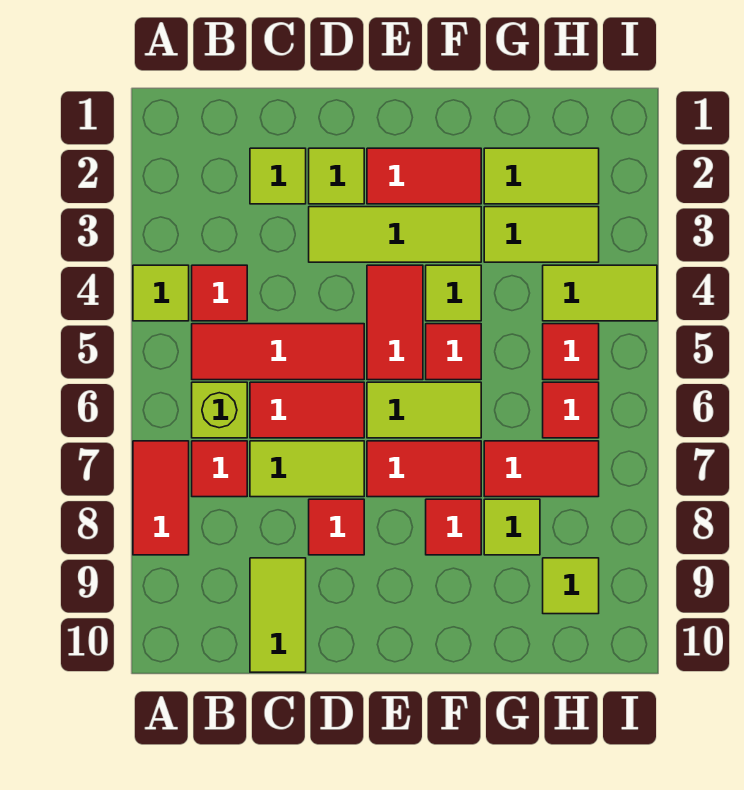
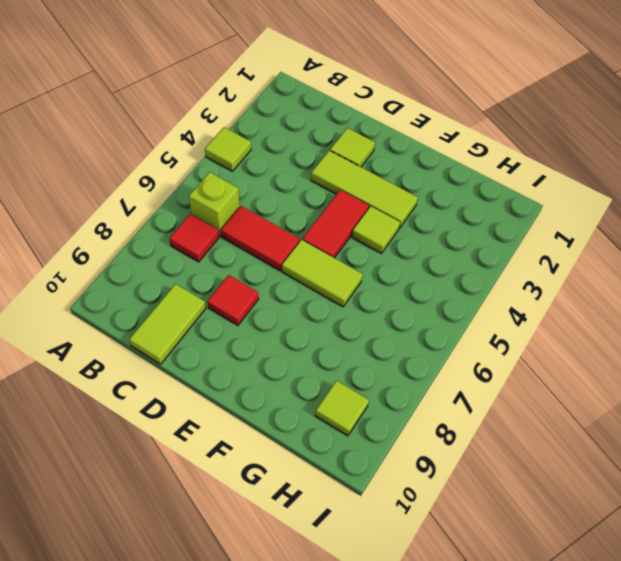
none -> red 1x2 tile [133,441,189,555]
none -> red 1x1 tile [192,265,247,321]
none -> red 1x3 tile [192,324,364,380]

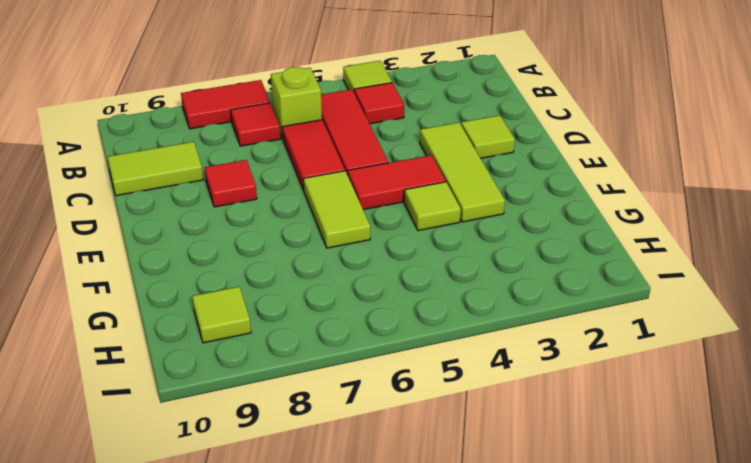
none -> lime 1x1 tile [250,148,306,204]
none -> lime 1x2 tile [250,441,364,497]
none -> red 1x2 tile [367,148,481,204]

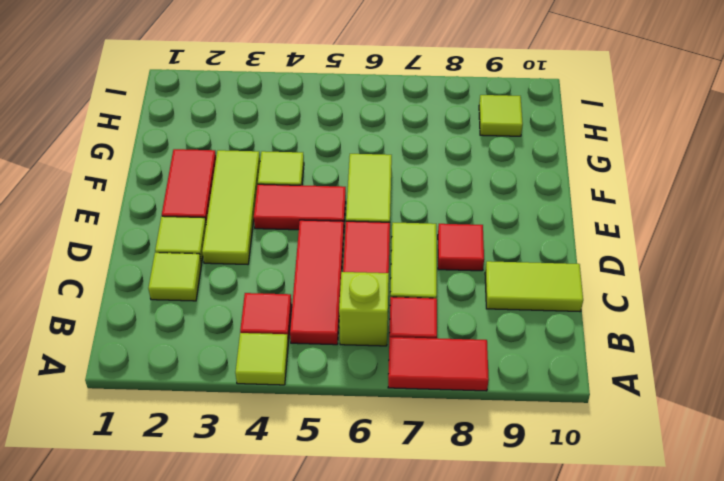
none -> red 1x2 tile [367,441,481,497]
none -> red 1x1 tile [426,324,481,380]
none -> red 1x1 tile [426,499,481,555]

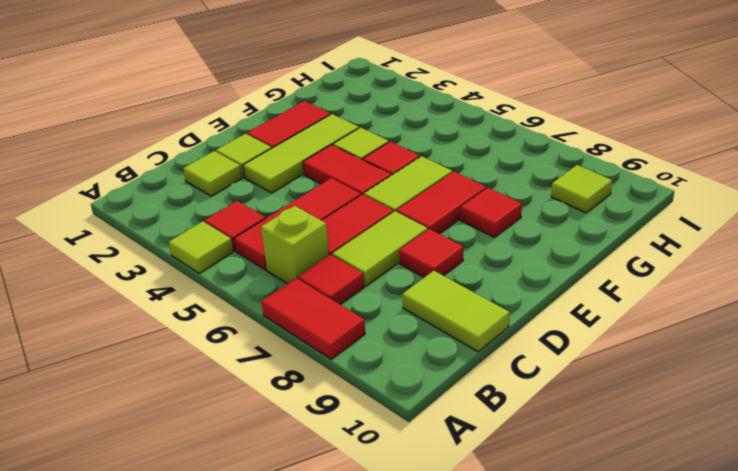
none -> lime 1x2 tile [484,148,599,204]
none -> lime 1x2 tile [484,207,599,262]
none -> red 1x2 tile [484,441,599,497]

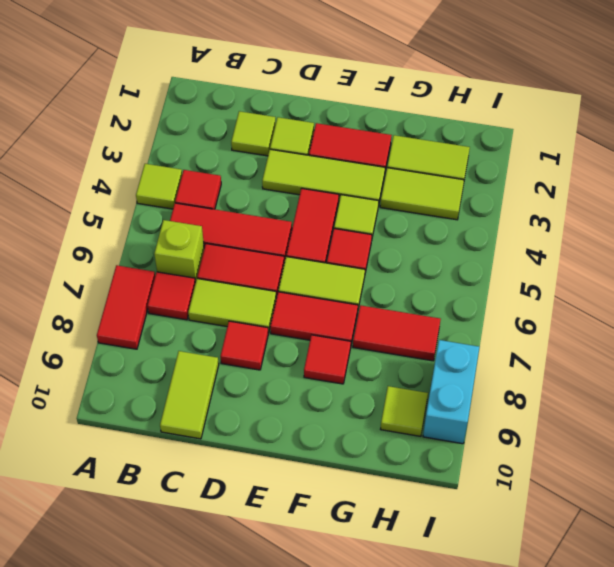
cyan 1x2 brick [423,340,479,444] -> none
none -> lime 1x1 tile [484,499,540,555]
none -> lime 1x2 tile [543,265,657,321]
none -> red 1x1 tile [543,324,599,380]

